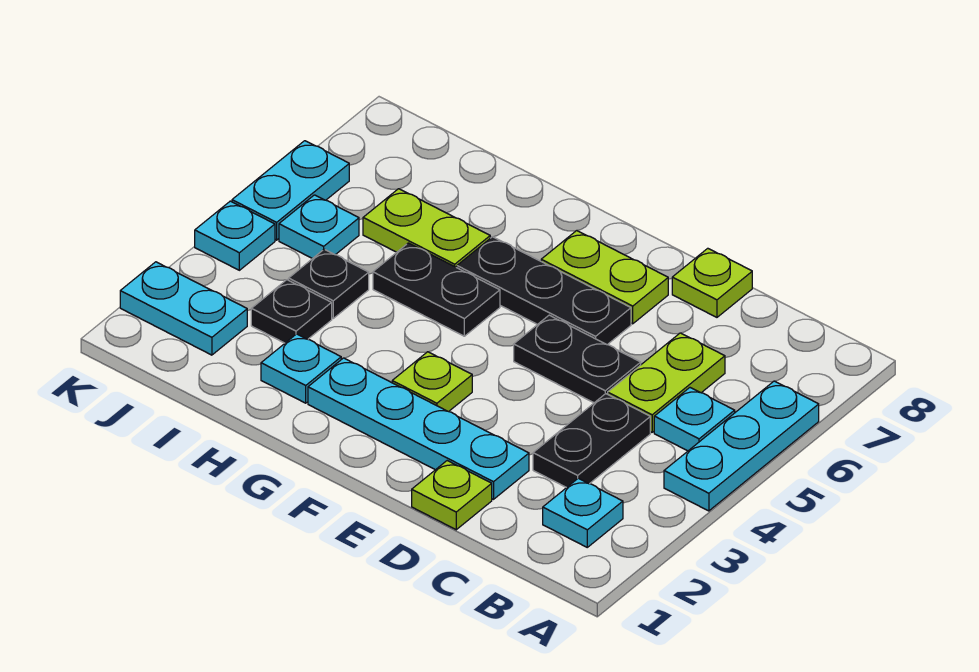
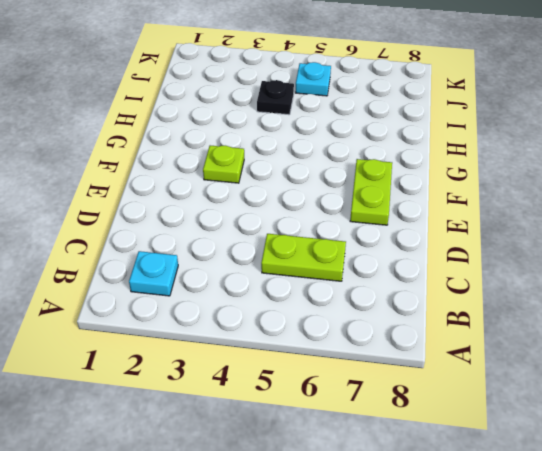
none -> cyan 1x3 plate [664,381,819,511]
none -> cyan 1x1 plate [654,388,735,451]
none -> black 1x2 plate [533,394,650,488]

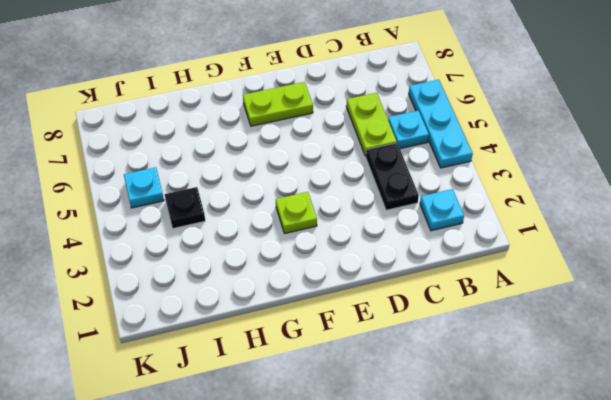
none -> lime 1x1 plate [412,461,492,530]
none -> cyan 1x4 plate [308,358,529,499]
none -> black 1x2 plate [514,315,641,403]

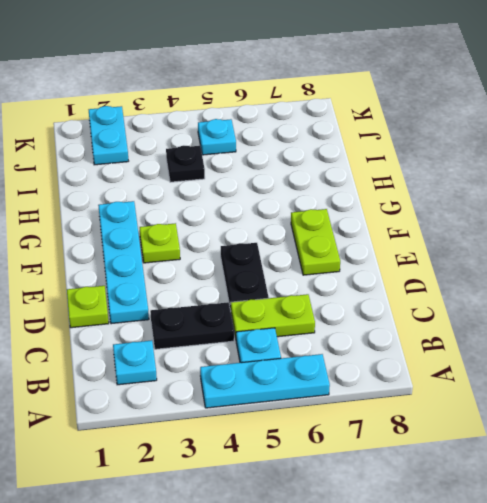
none -> lime 1x1 plate [672,248,752,317]
none -> black 1x3 plate [457,237,631,345]
none -> black 1x2 plate [373,243,500,336]

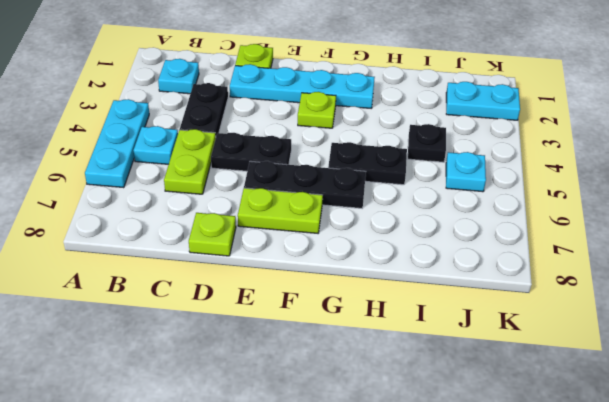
none -> cyan 1x1 plate [261,334,341,403]
none -> lime 1x2 plate [363,189,490,268]
none -> black 1x1 plate [251,280,332,343]

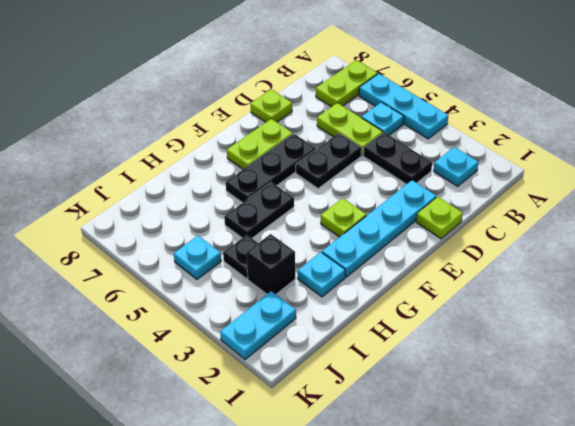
lime 1x2 plate [316,60,378,107] -> lime 1x2 plate moved to [363,189,490,268]
black 1x1 brick [246,234,295,294] -> black 1x1 plate [251,280,332,343]
none -> cyan 1x1 plate [195,201,275,270]
none -> cyan 1x2 plate [232,141,349,240]

